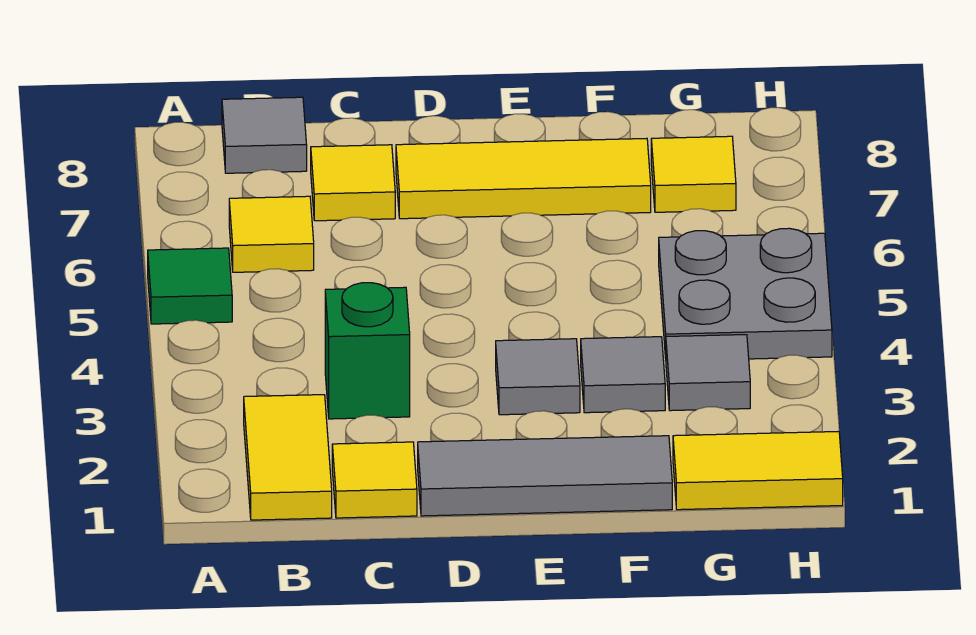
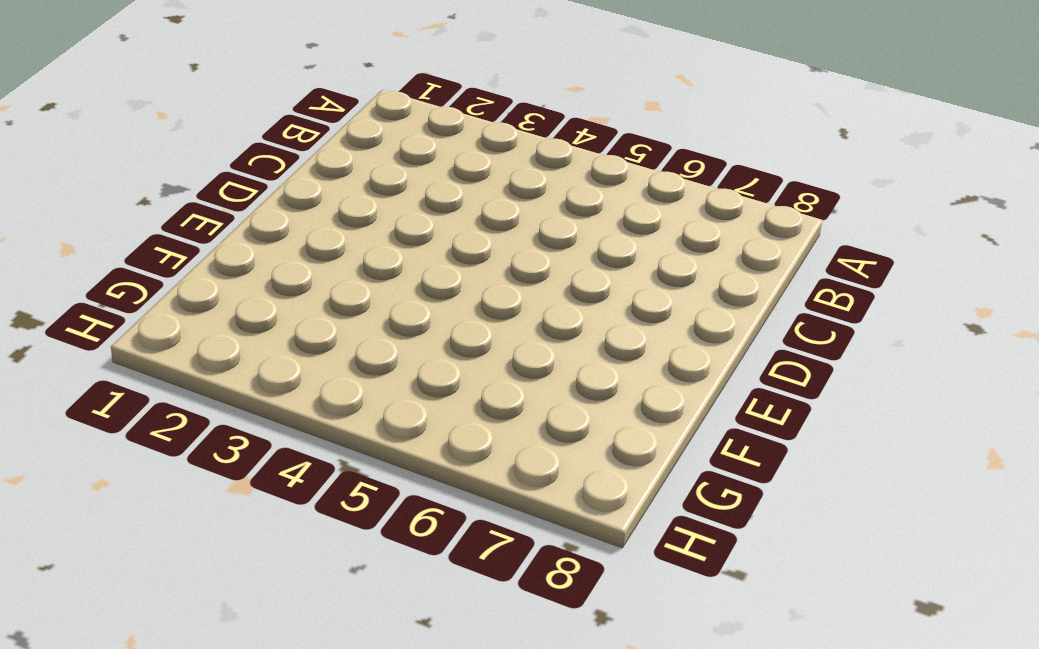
none -> green 1x1 tile [148,248,232,324]
none -> yellow 1x2 tile [244,395,332,520]
none -> yellow 1x1 tile [229,196,314,272]

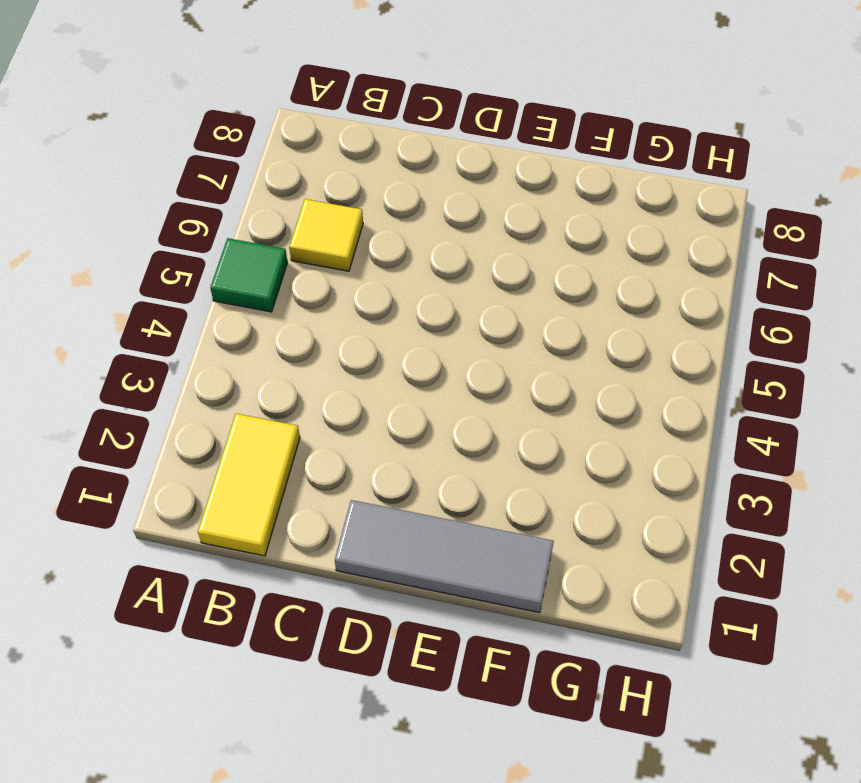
none -> grey 1x1 tile [222,97,307,173]
none -> yellow 1x1 tile [332,442,417,518]
none -> green 1x1 brick [325,283,410,419]

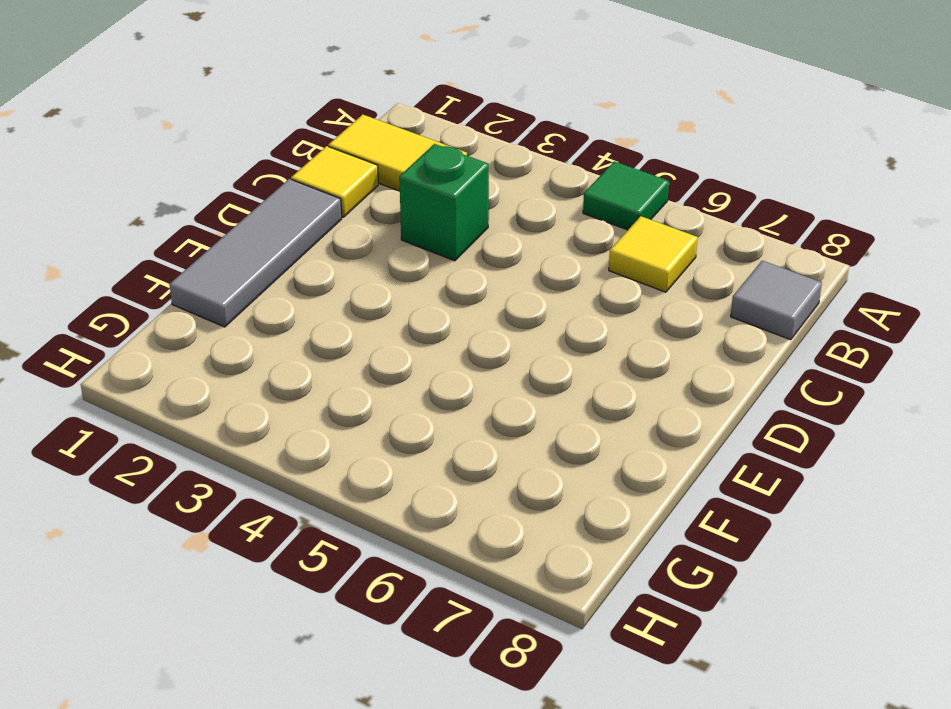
none -> yellow 1x1 tile [311,145,395,221]
none -> yellow 1x3 tile [396,138,651,219]
none -> grey 1x1 tile [496,339,580,415]

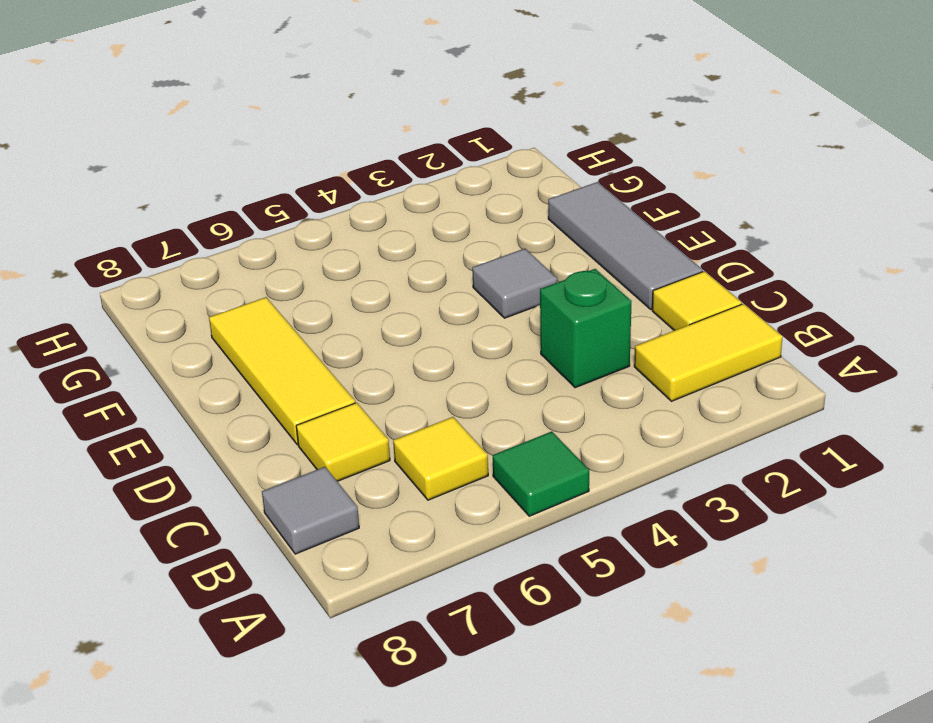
none -> grey 1x1 tile [581,337,665,413]
none -> yellow 1x2 tile [673,431,843,510]
none -> grey 1x1 tile [666,335,750,411]

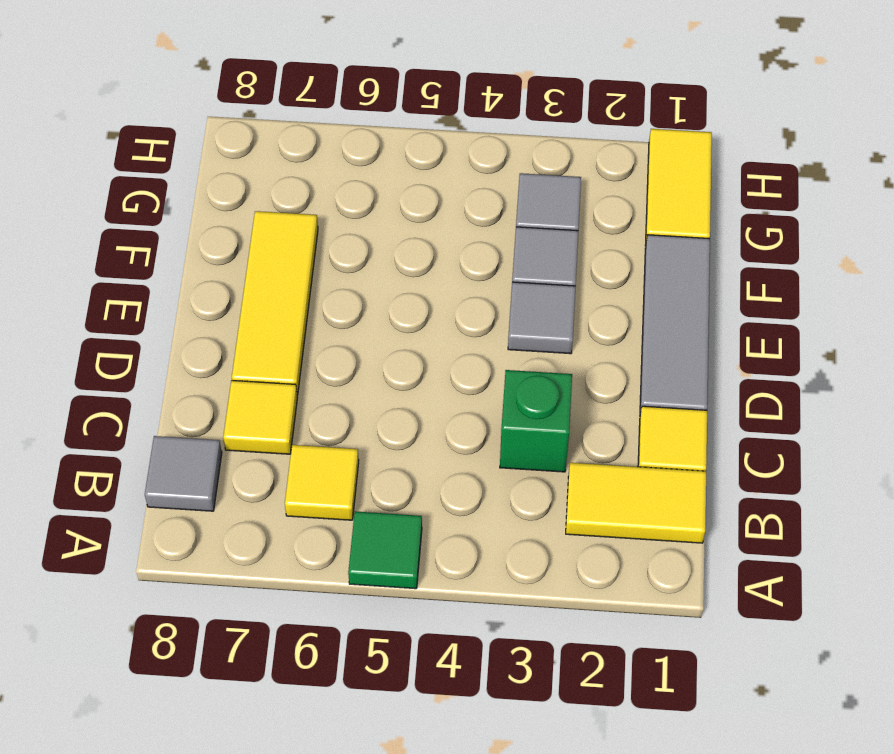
none -> grey 2x2 plate [659,228,832,359]
none -> yellow 1x1 tile [651,136,736,212]

